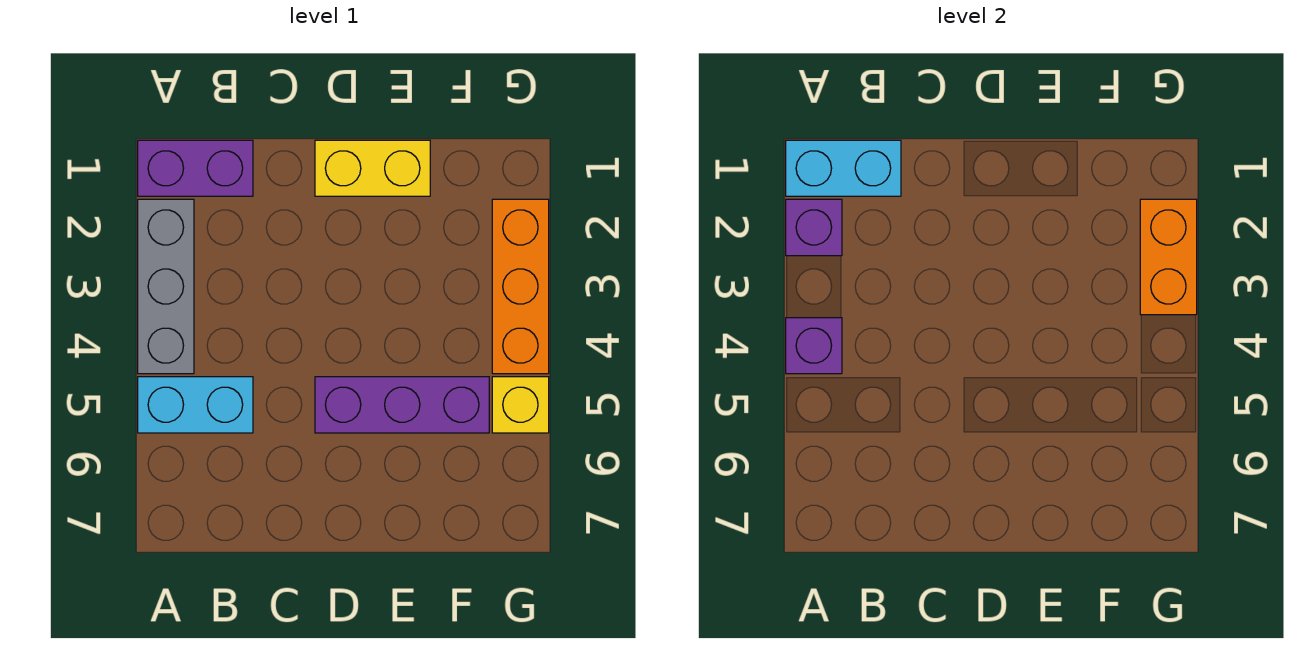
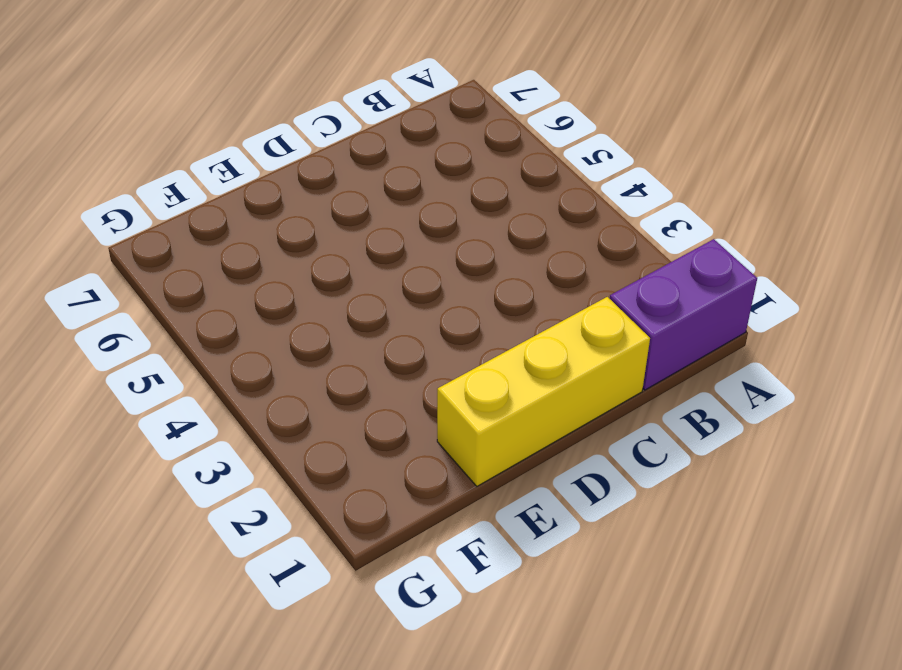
yellow 1x3 brick [437,297,650,486] -> yellow 1x2 brick [315,140,430,196]
none -> grey 1x3 brick [138,199,194,374]
none -> cyan 1x2 brick [138,377,253,433]

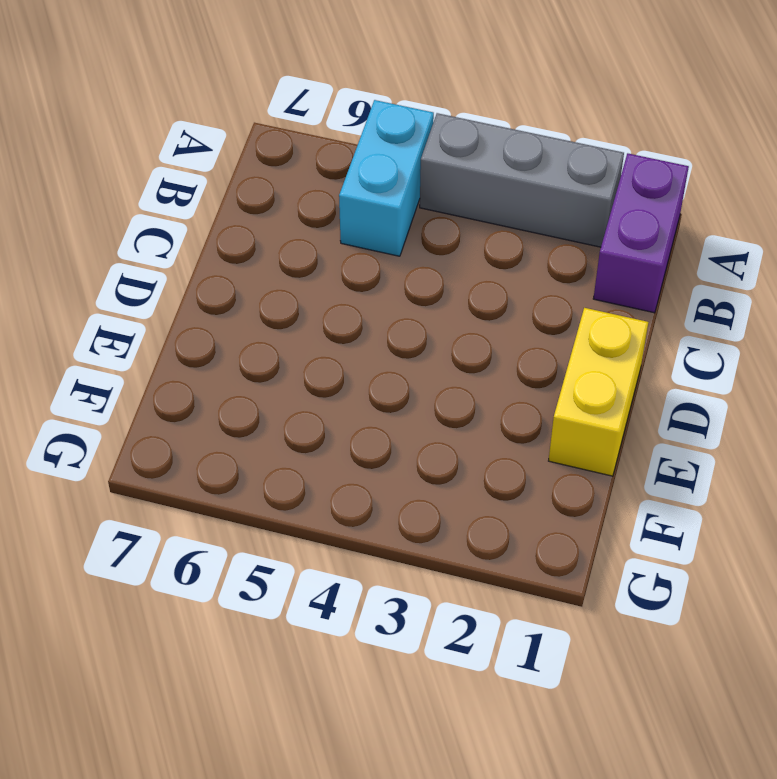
none -> purple 1x3 brick [315,377,489,433]
none -> orange 1x3 brick [492,199,549,374]

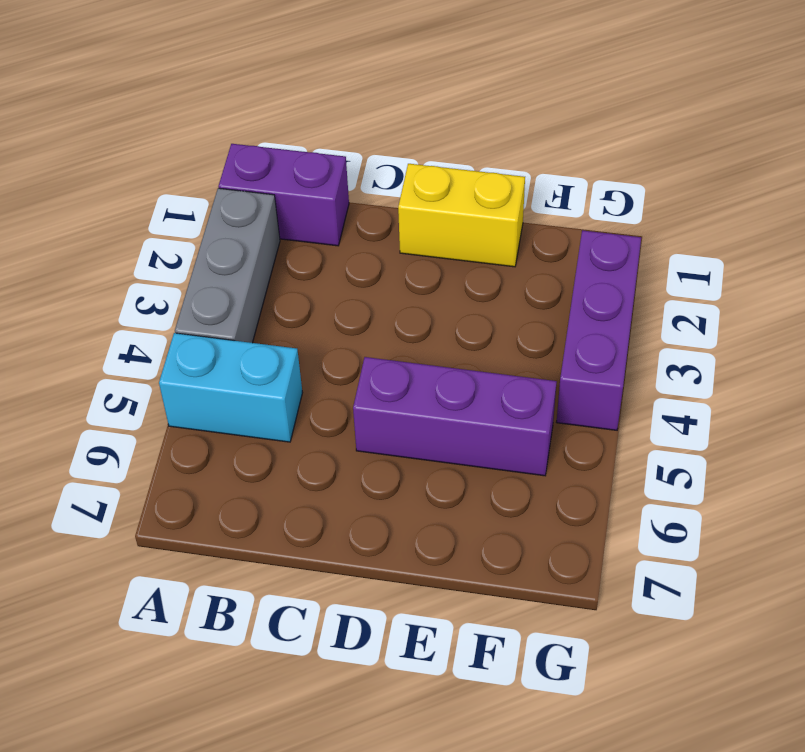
purple 1x3 brick [557,230,641,430] -> orange 1x3 brick [492,199,549,374]
none -> yellow 1x1 brick [492,377,549,433]
none -> cyan 1x2 brick [786,140,901,196]

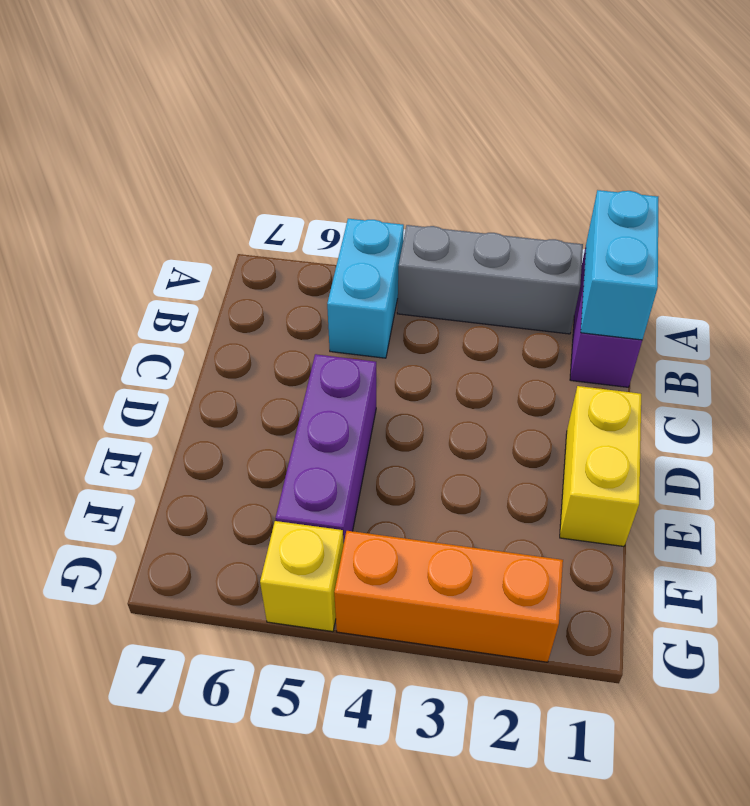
none -> purple 1x1 brick [786,199,842,256]
none -> purple 1x1 brick [786,318,842,374]

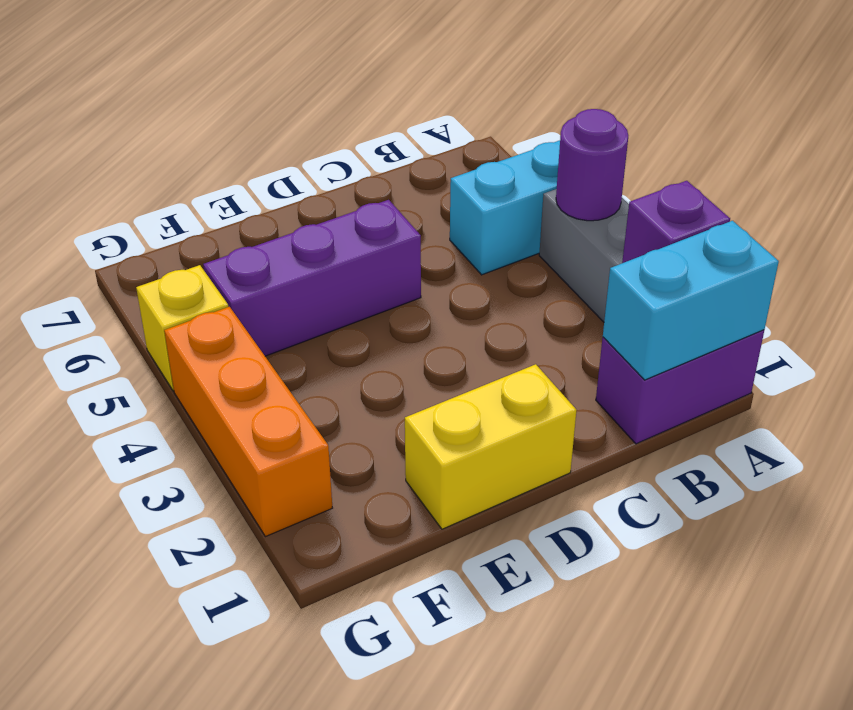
purple 1x1 round brick [556,109,628,221] -> purple 1x1 brick [786,318,842,374]
none -> orange 1x2 brick [1140,199,1197,315]

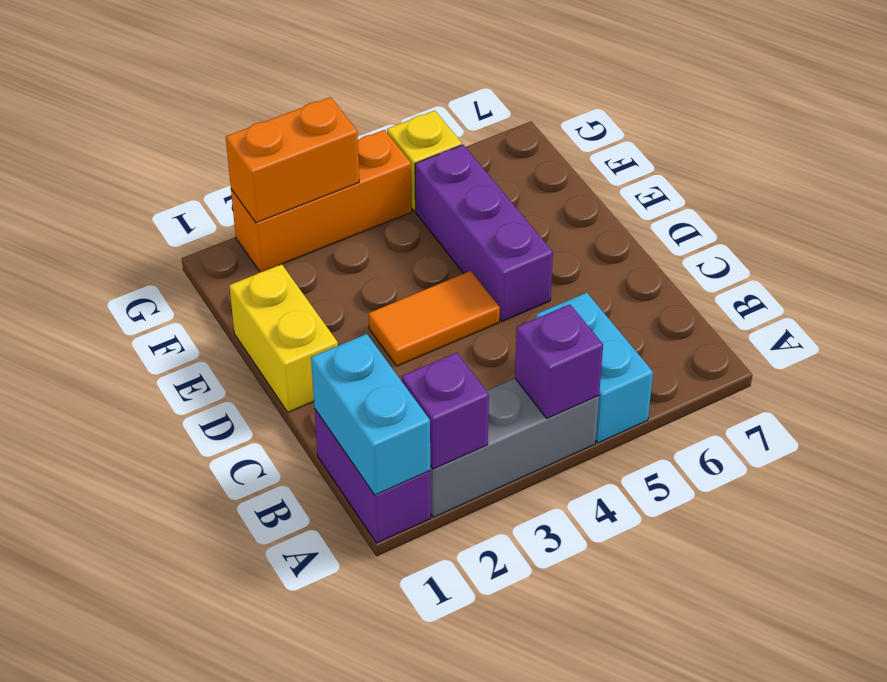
orange 1x2 tile [369,271,500,366] -> none

